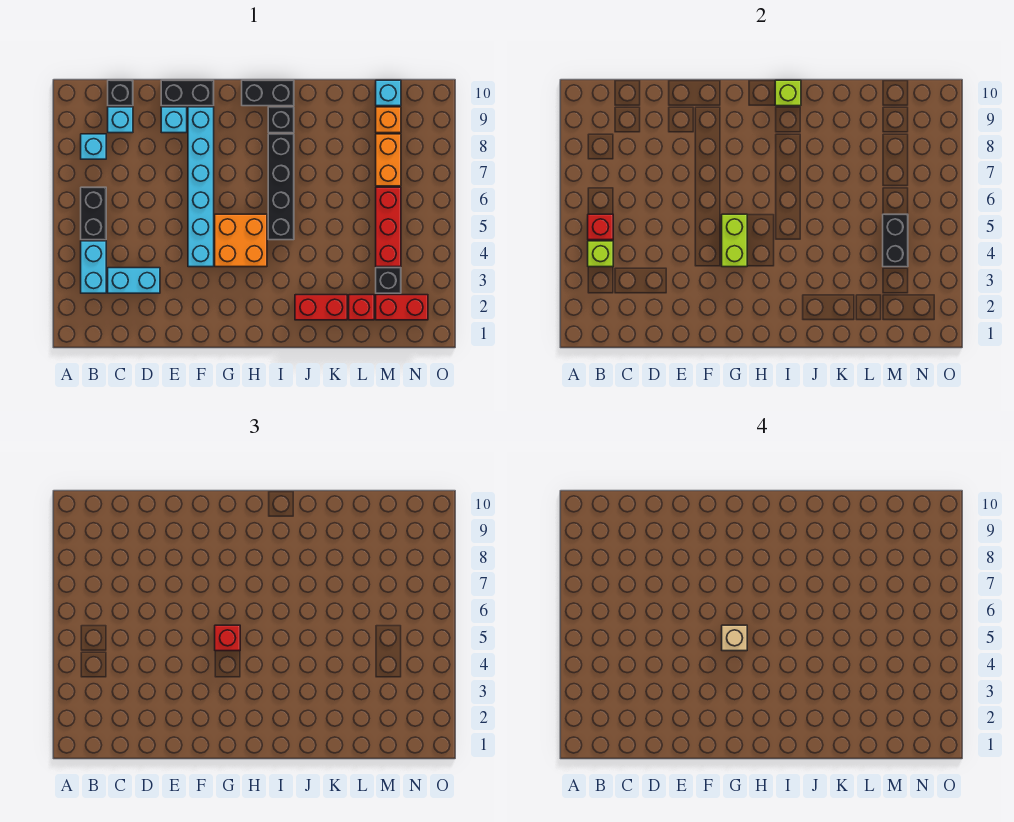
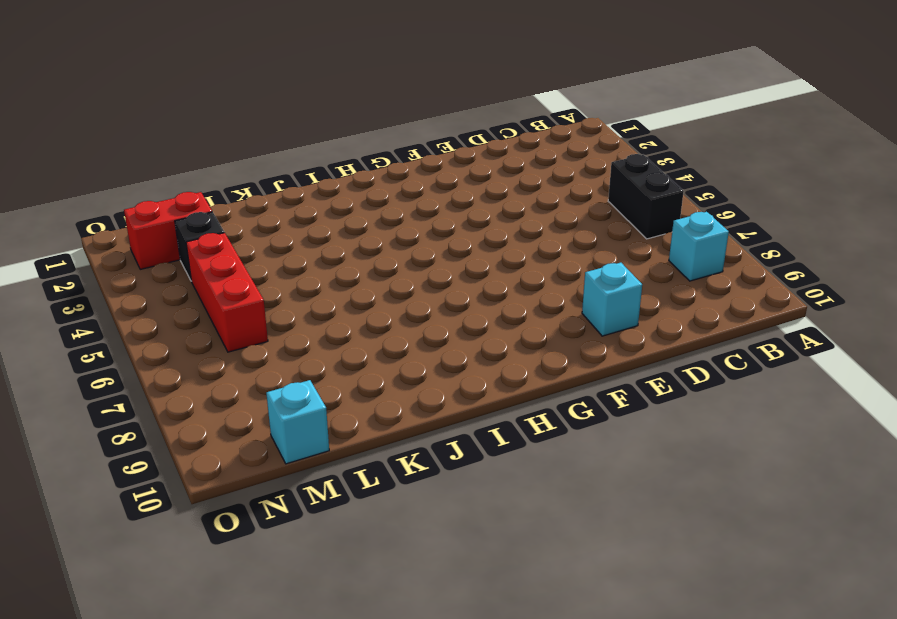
none -> cyan 1x2 brick [81,241,106,293]
none -> cyan 1x2 brick [108,268,160,293]
none -> cyan 1x1 brick [108,107,133,133]

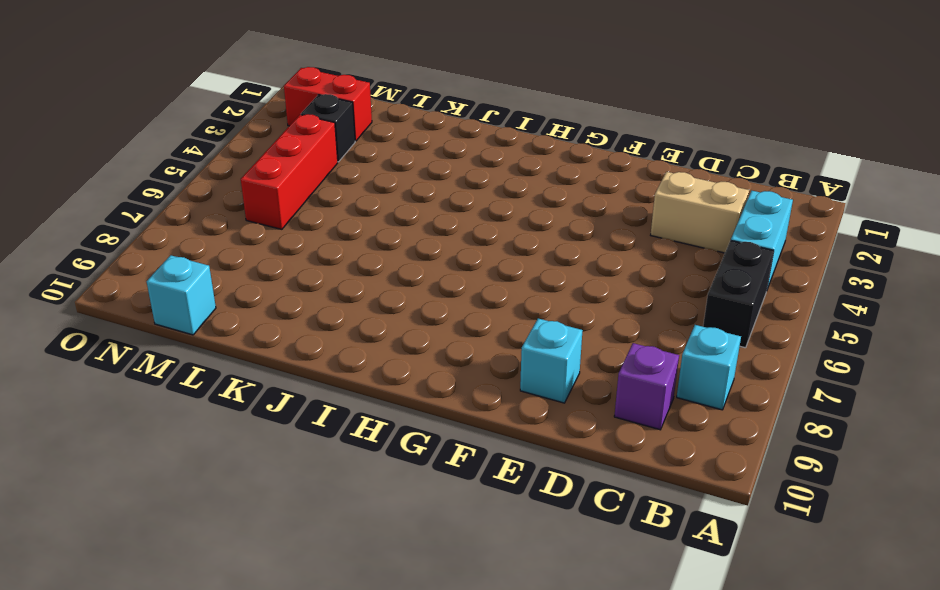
tan 1x2 brick [651,172,749,253] -> cyan 1x2 brick [108,268,160,293]
purple 1x1 brick [614,343,679,430] -> cyan 1x1 brick [108,107,133,133]
none -> black 1x1 brick [108,80,133,106]
none -> black 1x2 brick [161,80,214,106]
none -> cyan 1x6 brick [188,107,214,267]

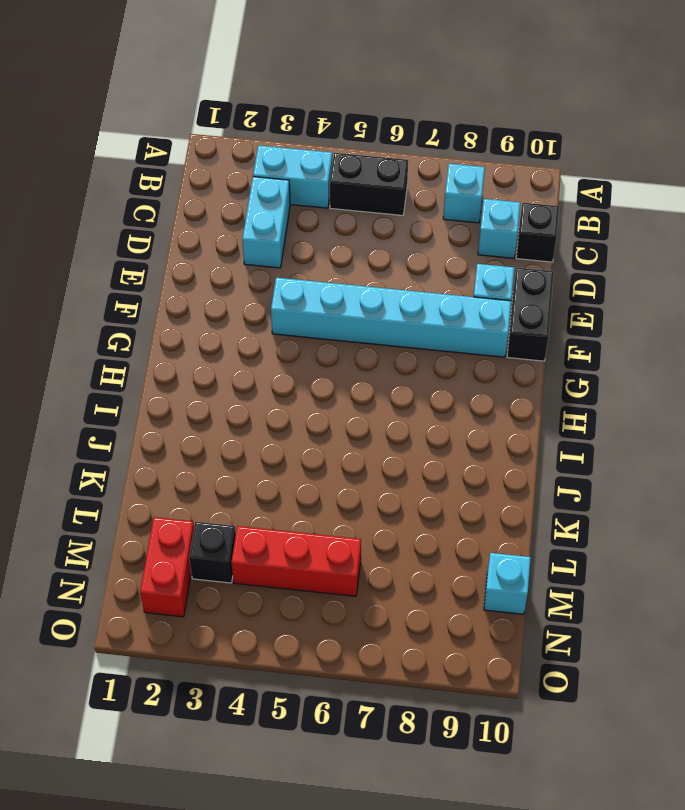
none -> orange 2x2 brick [215,214,267,267]
none -> black 1x2 brick [242,80,294,106]
none -> black 1x4 brick [268,134,294,240]

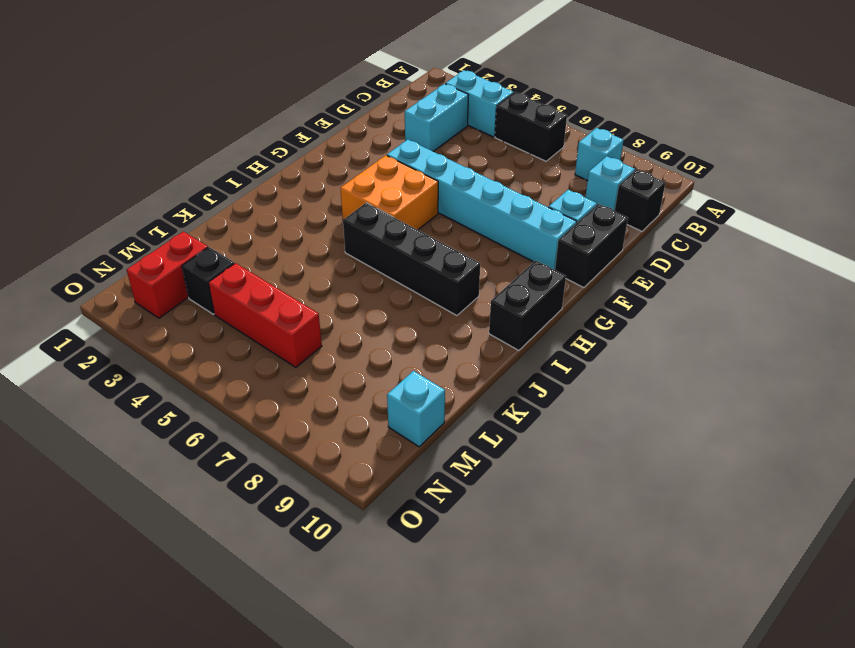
none -> black 1x1 brick [268,107,294,133]
none -> red 1x2 brick [295,295,347,320]
none -> red 1x1 brick [349,295,374,320]

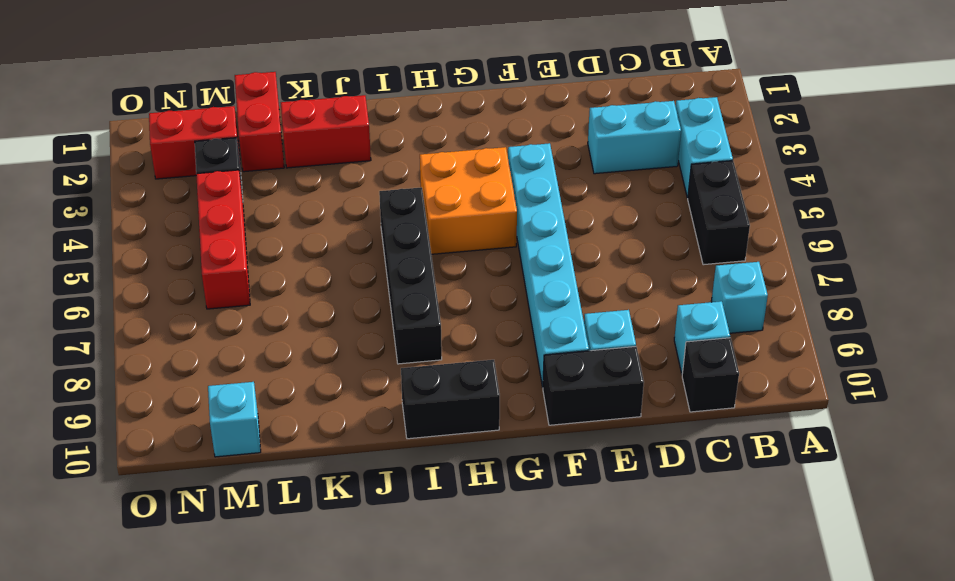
red 1x2 brick [235,72,284,172] -> red 1x1 brick [349,295,374,320]
none -> black 1x1 brick [268,107,294,133]
none -> orange 1x2 brick [376,134,401,186]
none -> orange 1x1 brick [376,107,401,133]

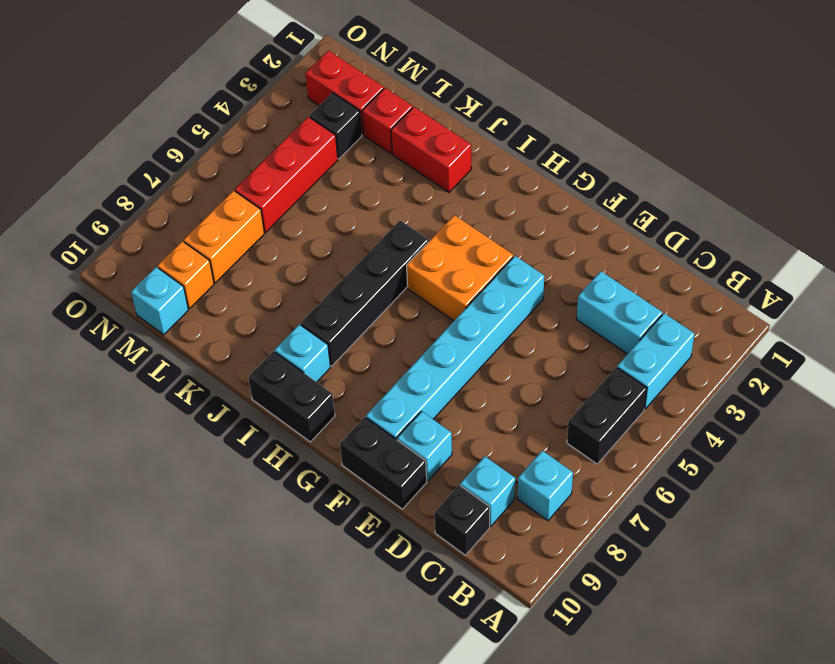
cyan 1x1 brick [275,324,330,382] -> black 1x1 brick [268,107,294,133]
none -> lime 1x1 brick [588,241,613,267]
none -> red 1x1 brick [588,214,613,240]
none -> lime 1x2 brick [722,214,747,267]

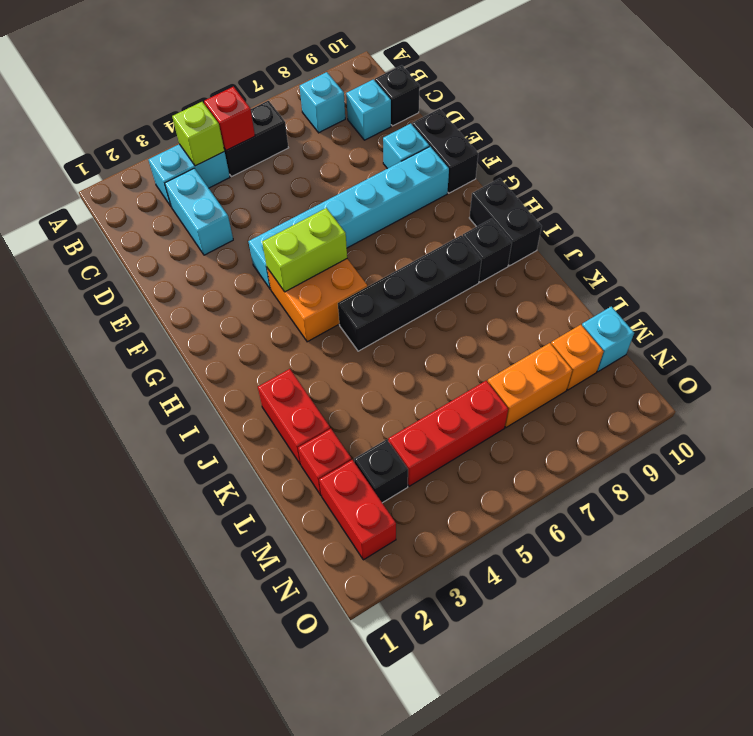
none -> lime 1x1 brick [775,80,801,106]
none -> black 1x2 brick [883,214,908,267]
none -> red 1x1 brick [215,625,240,651]

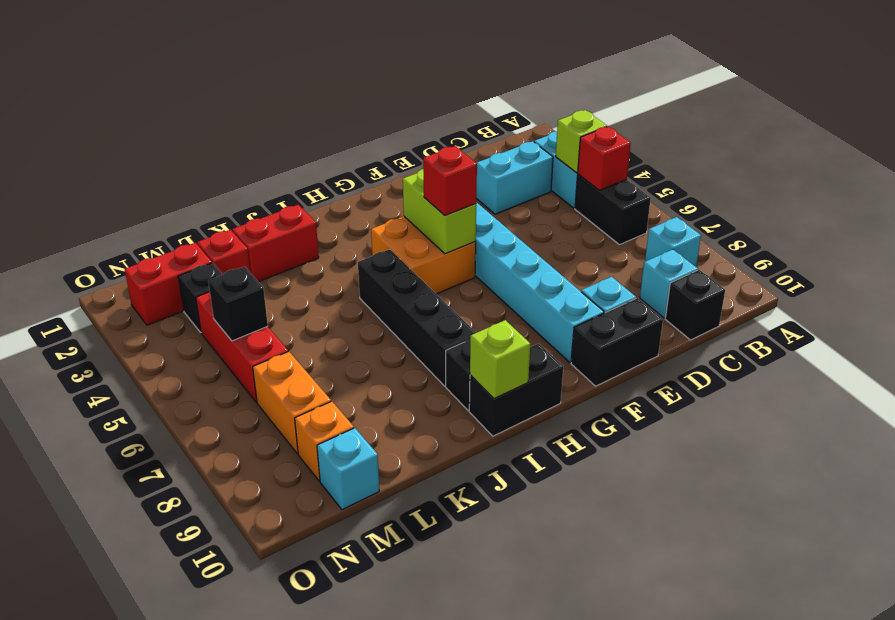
black 1x1 brick [208,267,268,341] -> black 1x2 brick [883,214,908,267]
none -> tan 1x1 brick [722,625,747,651]

